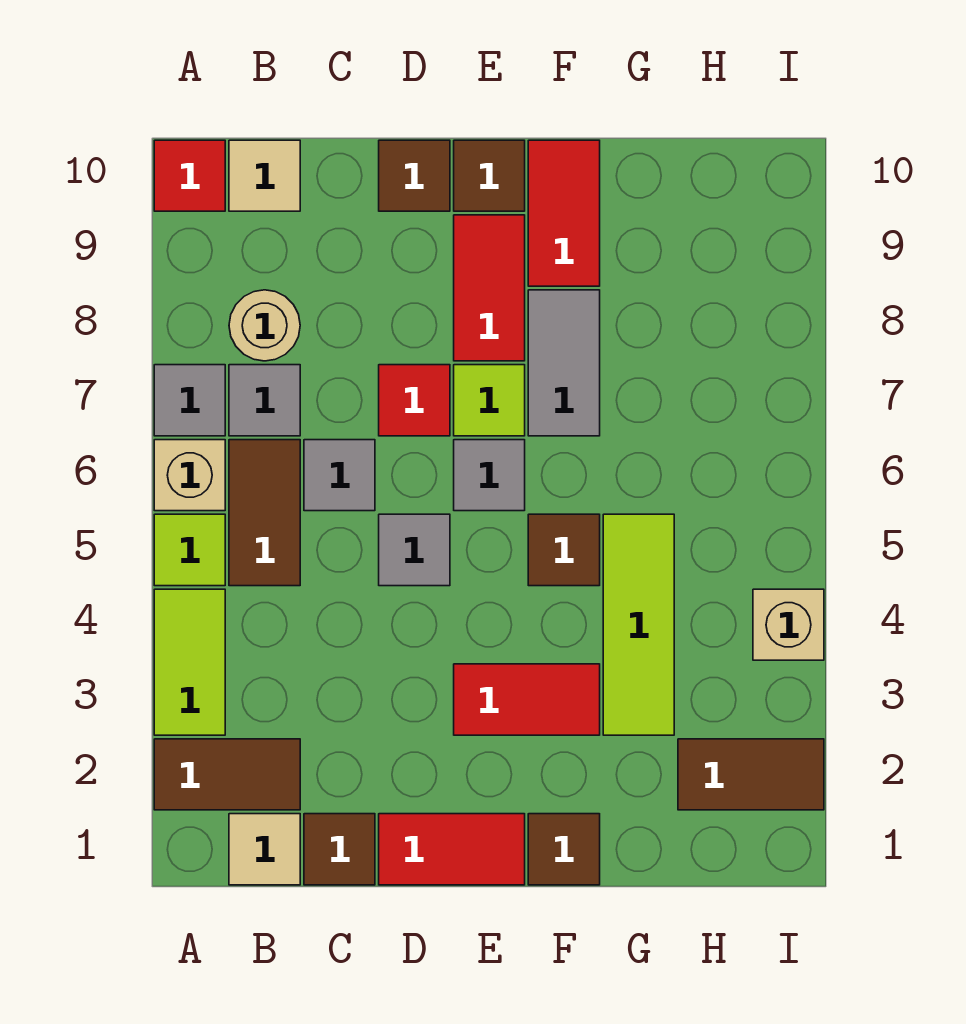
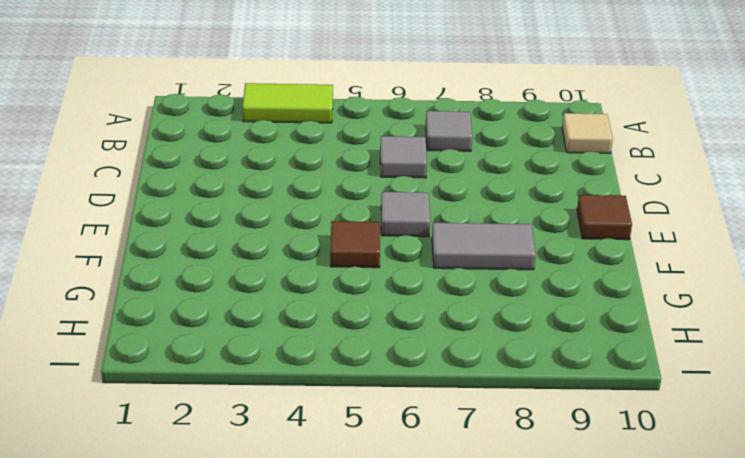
none -> brown 1x2 tile [154,739,300,810]
none -> lime 1x1 tile [154,514,225,586]
none -> tan 1x1 brick [154,440,225,511]

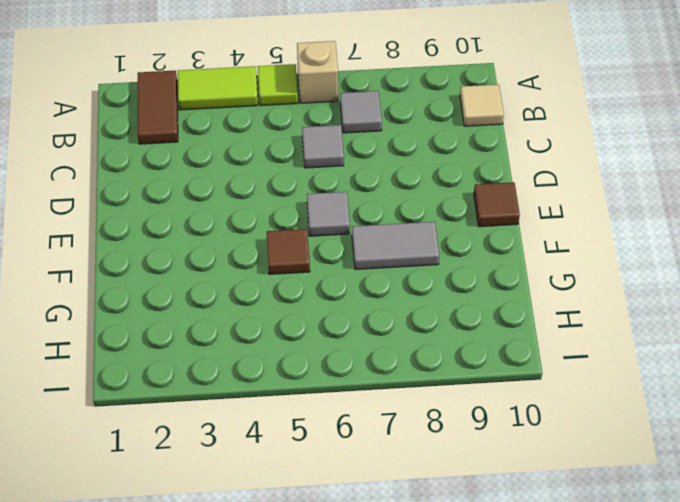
none -> grey 1x1 tile [154,365,225,436]
none -> red 1x1 tile [154,140,225,211]
none -> tan 1x1 tile [229,814,300,885]

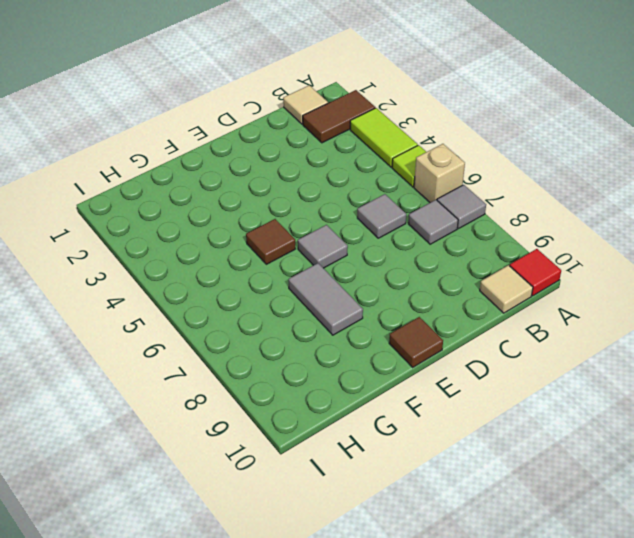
none -> brown 1x2 tile [229,440,300,586]
none -> tan 1x1 round brick [229,290,300,361]
none -> brown 1x1 tile [304,814,375,885]

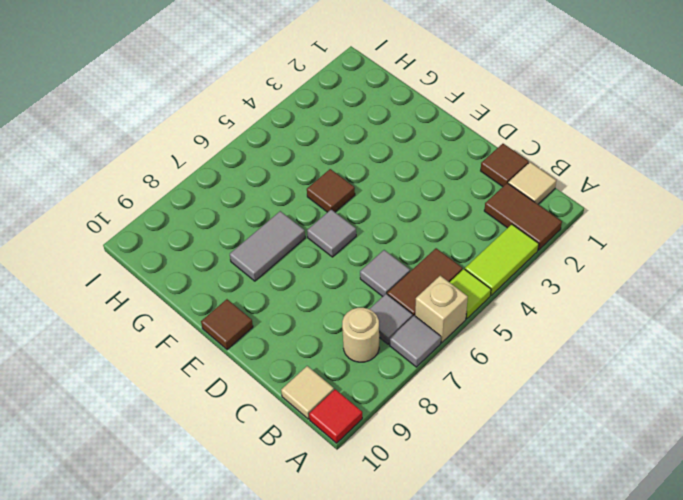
none -> red 1x2 tile [379,814,525,885]
none -> grey 1x1 tile [379,514,450,586]
none -> red 1x1 tile [379,365,450,436]

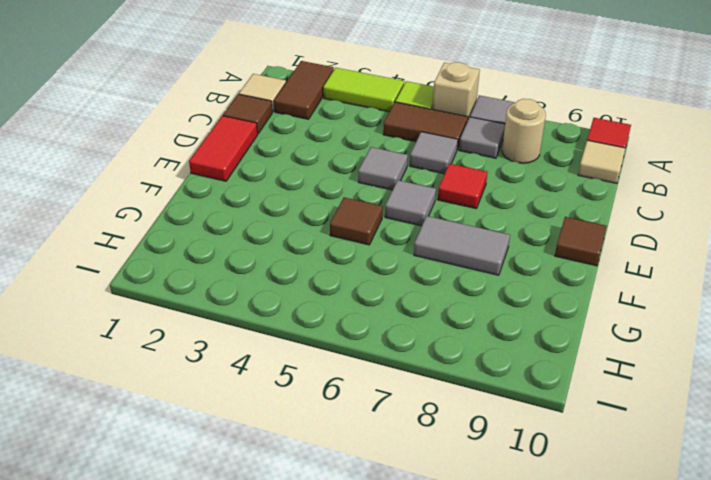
none -> brown 1x1 tile [379,140,450,211]
none -> red 1x2 tile [454,664,600,735]
none -> lime 1x1 tile [454,365,525,436]

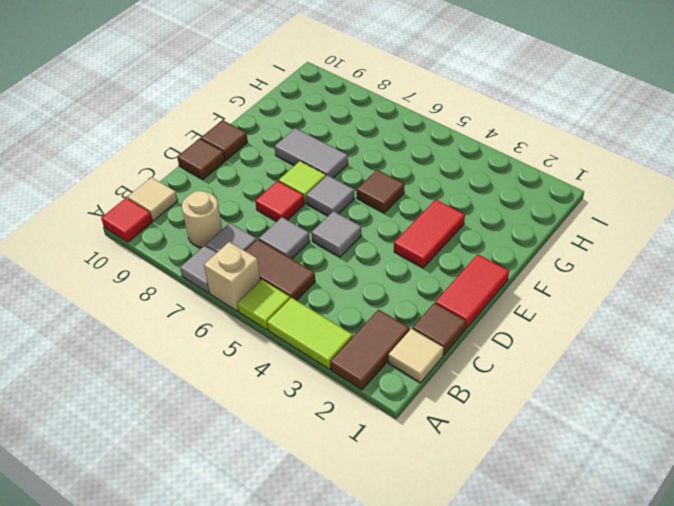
none -> red 1x2 tile [454,215,525,361]
none -> brown 1x1 tile [528,814,600,885]
none -> red 1x2 tile [528,140,600,286]

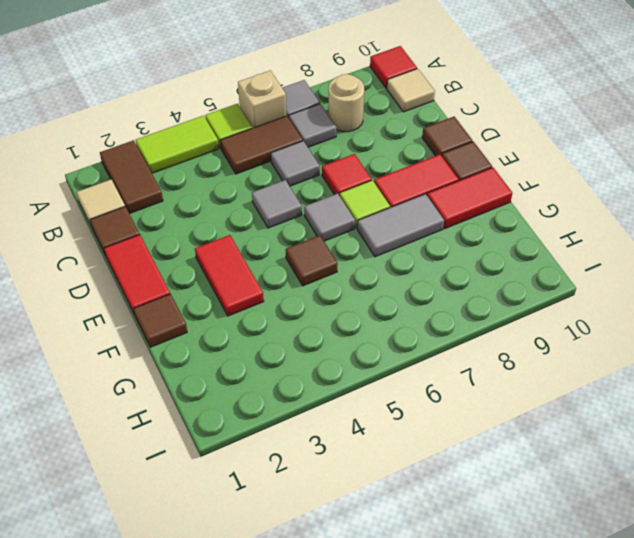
none -> lime 1x3 tile [603,514,674,735]
none -> brown 1x2 tile [678,739,824,810]
none -> tan 1x1 brick [753,589,824,660]

